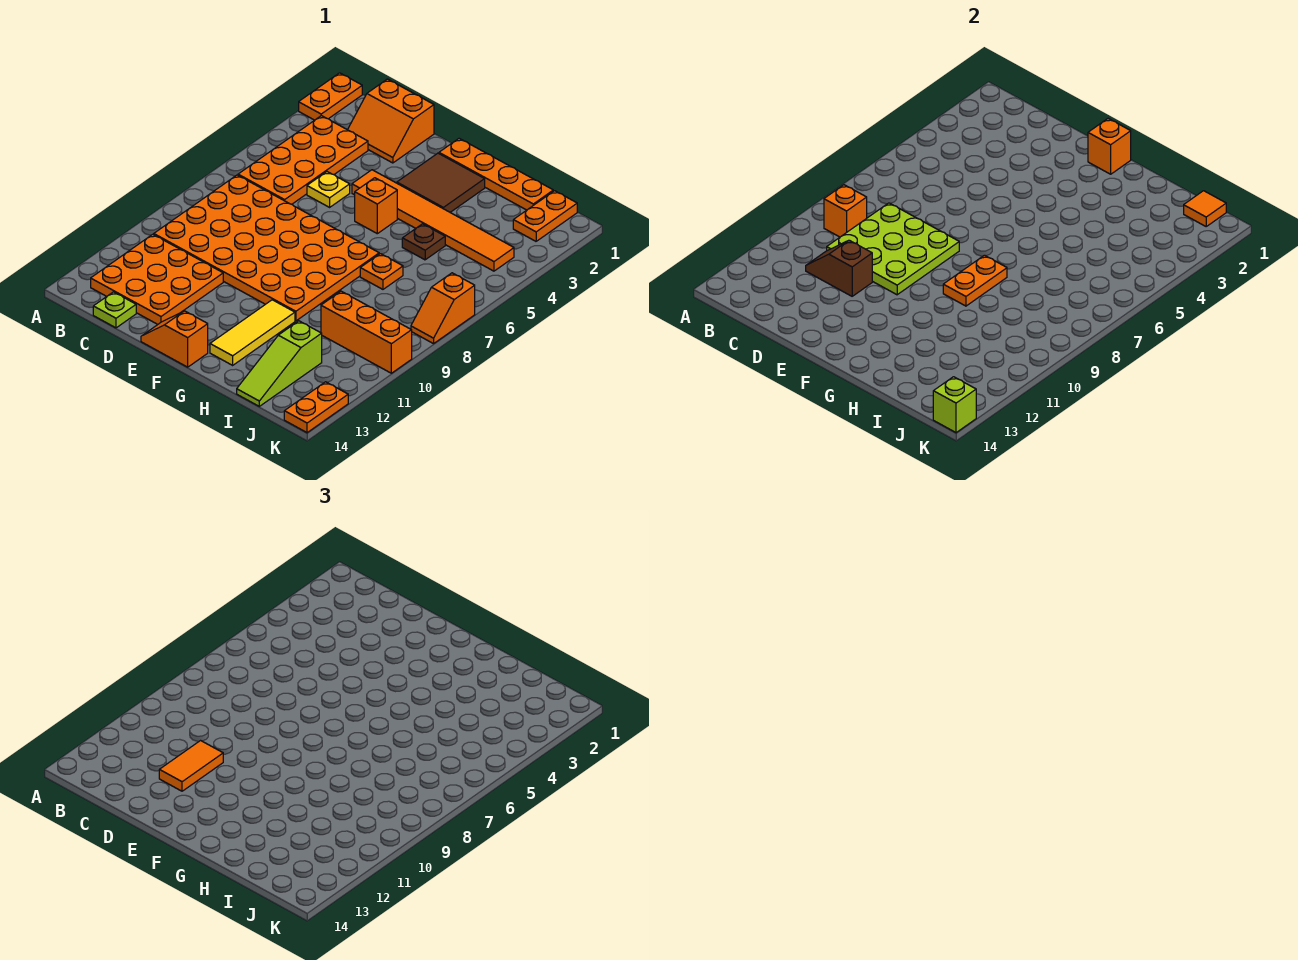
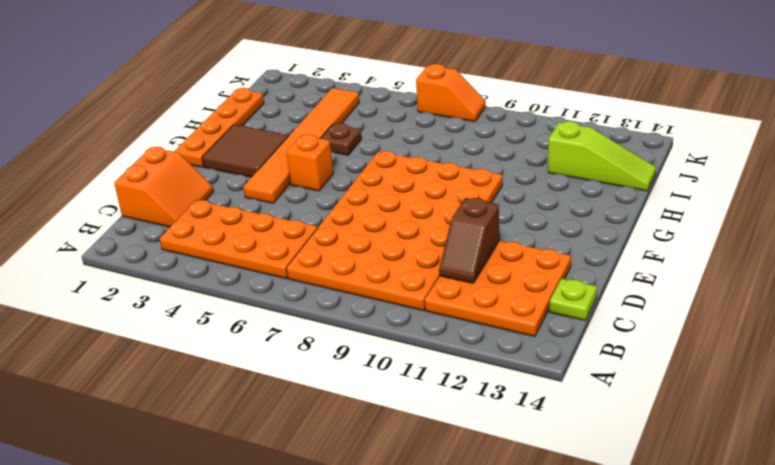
none -> orange 1x2 plate [299,73,362,120]
none -> yellow 1x1 plate [307,172,350,207]
none -> orange 1x2 slope [141,311,208,367]

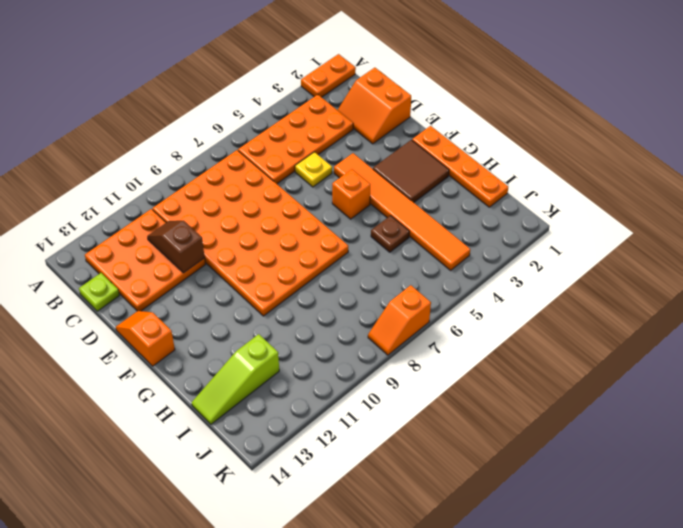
none -> yellow 1x3 tile [210,300,295,365]
none -> orange 1x1 plate [360,254,403,289]
none -> orange 1x3 brick [321,291,412,373]

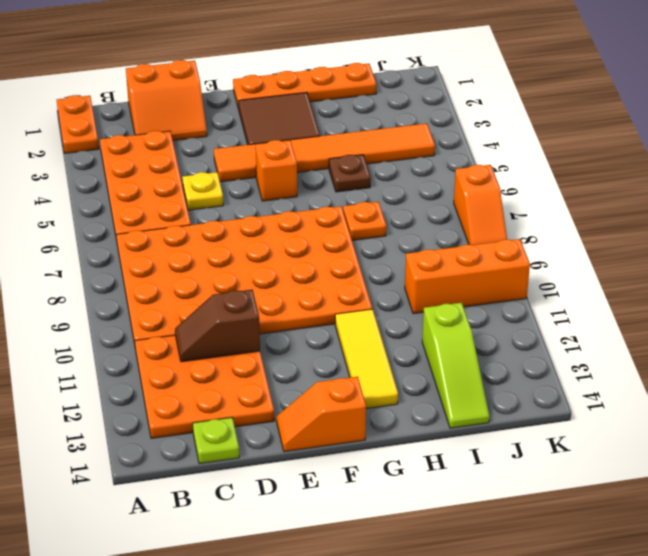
none -> orange 1x2 plate [513,191,577,241]
none -> orange 1x2 plate [284,382,348,433]
none -> orange 1x1 brick [824,185,867,237]

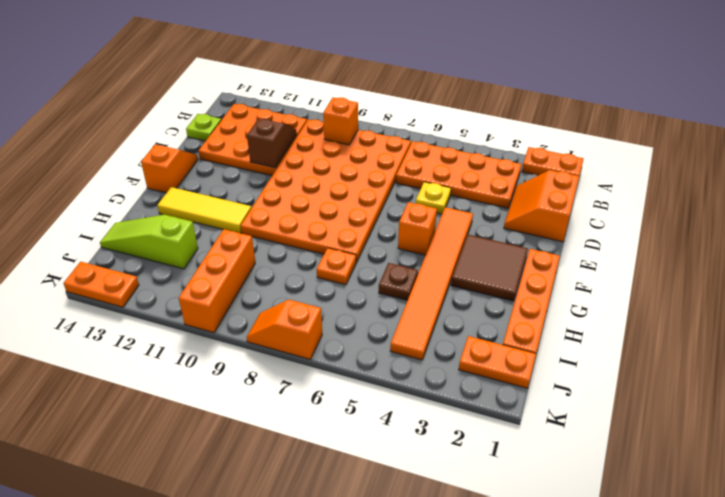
none -> lime 3x3 plate [827,203,959,295]
none -> orange 1x1 brick [1088,119,1131,174]
none -> orange 1x2 plate [943,255,1007,306]

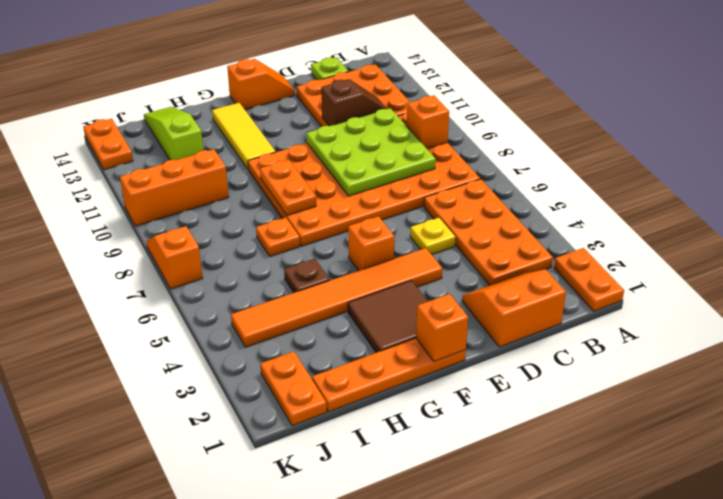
none -> orange 1x1 tile [1184,191,1226,226]
none -> lime 1x1 brick [933,377,976,433]
none -> orange 1x2 tile [159,741,223,791]

